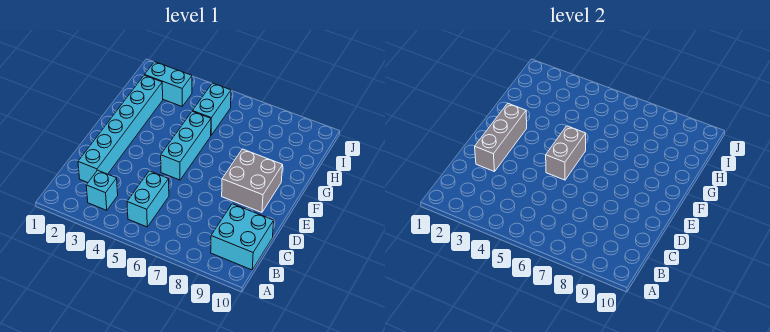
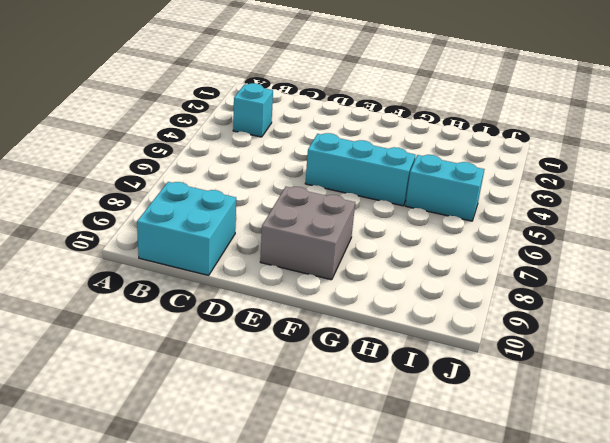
none -> cyan 1x2 brick [127,171,169,227]
none -> cyan 1x6 brick [78,75,163,183]

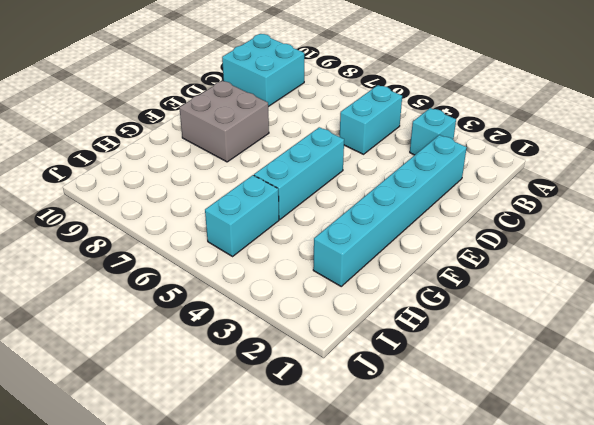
none -> cyan 1x2 brick [145,62,192,106]
none -> grey 1x3 brick [475,103,527,172]

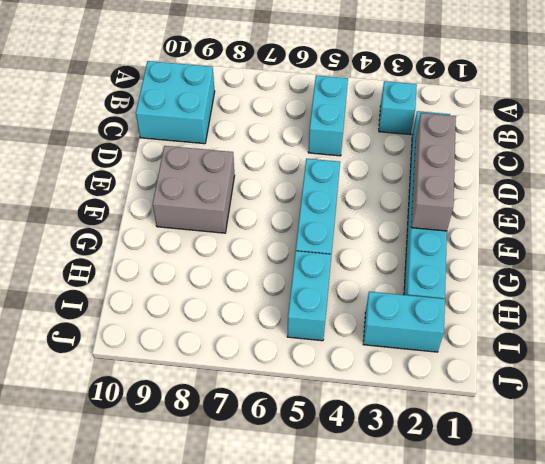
none -> grey 1x2 brick [546,126,586,180]

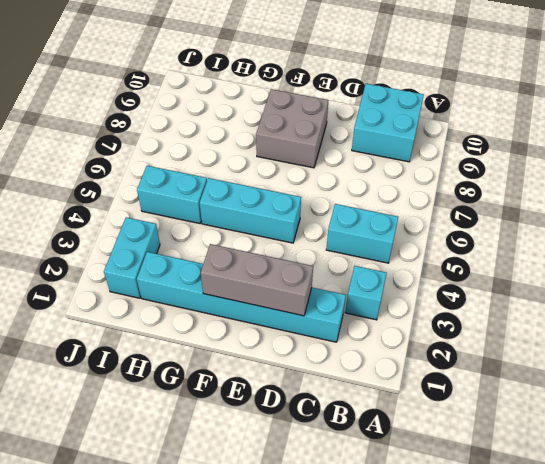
none -> grey 1x2 brick [546,126,586,180]

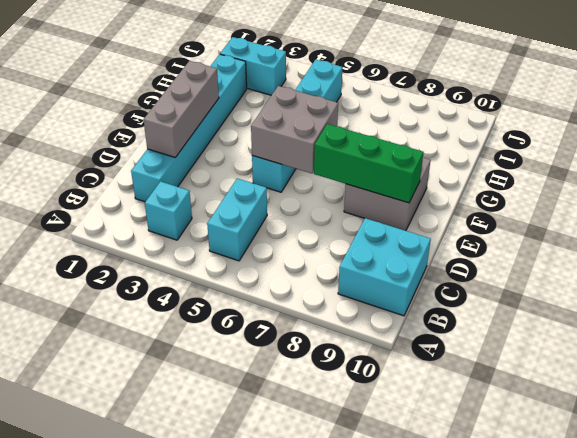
grey 2x2 brick [251,86,338,173] -> grey 1x2 brick [546,126,586,180]
green 1x3 brick [314,124,423,203] -> none

